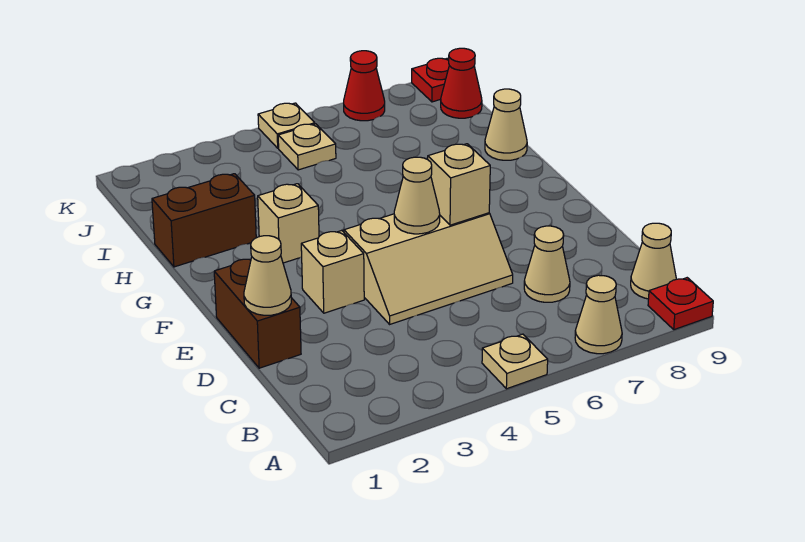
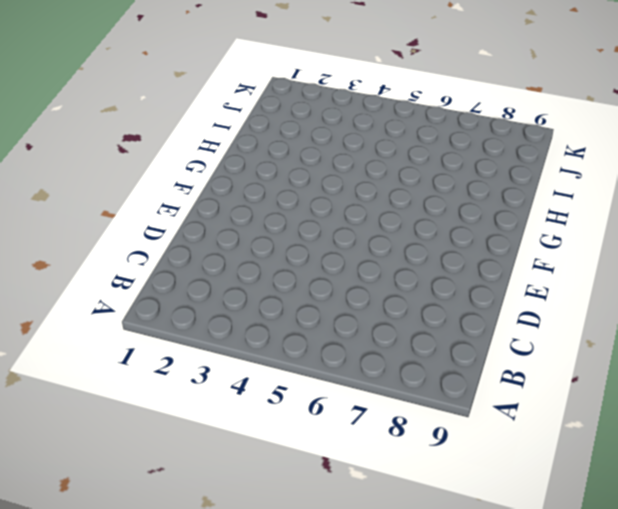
none -> tan 1x1 plate [482,334,548,389]
none -> tan 1x1 cone [575,275,622,354]
none -> red 1x1 plate [648,278,713,330]

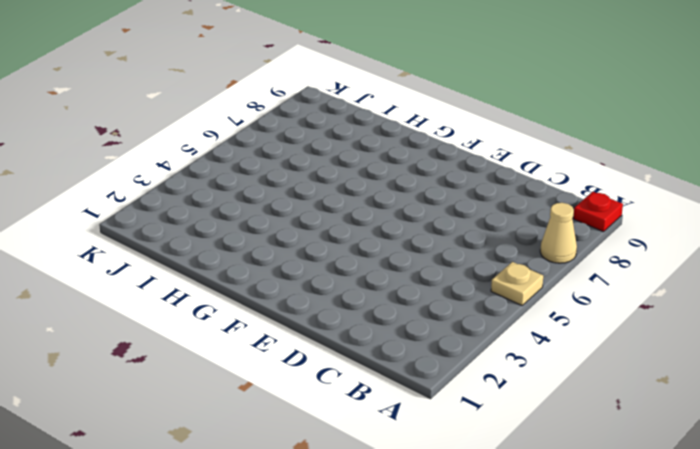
none -> tan 1x1 cone [631,223,676,299]
none -> tan 1x1 cone [524,226,570,302]
none -> brown 1x2 brick [214,259,301,368]

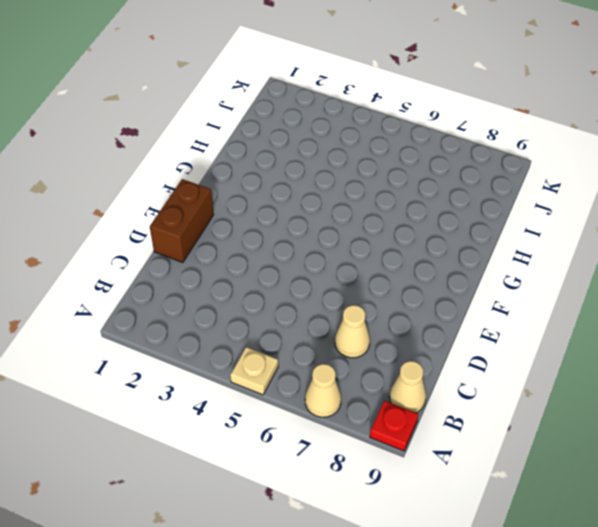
none -> tan 2x3 slope [344,213,513,324]
none -> tan 1x1 brick [301,230,364,313]
none -> tan 1x1 brick [258,184,319,263]

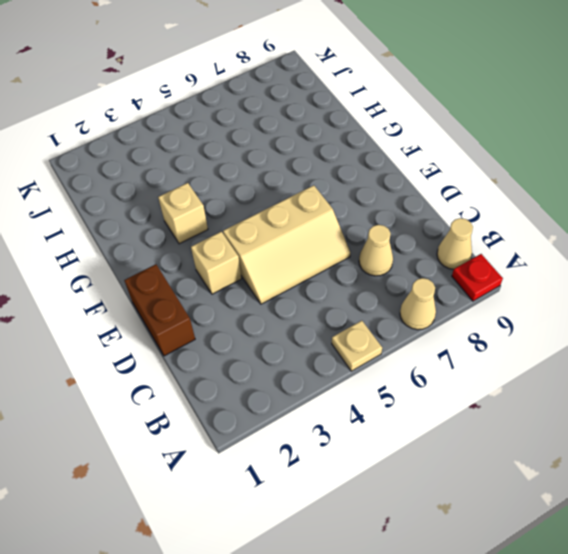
none -> brown 1x2 brick [152,174,256,267]
none -> tan 1x1 cone [485,89,527,160]
none -> tan 1x1 plate [278,124,336,170]

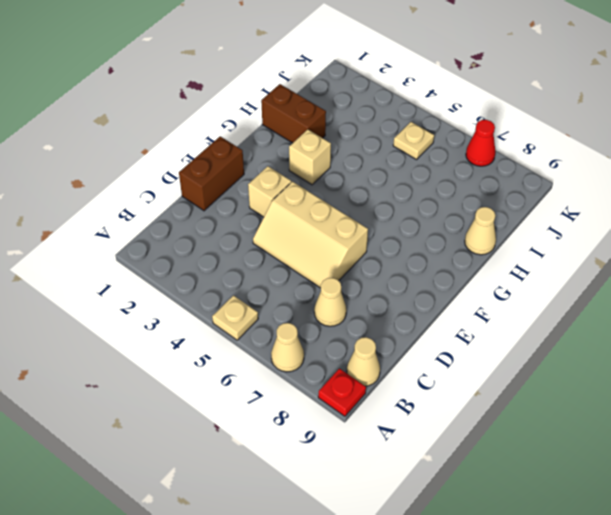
none -> red 1x1 cone [441,48,482,118]
none -> tan 1x1 plate [258,103,315,148]
none -> red 1x1 plate [412,58,449,102]

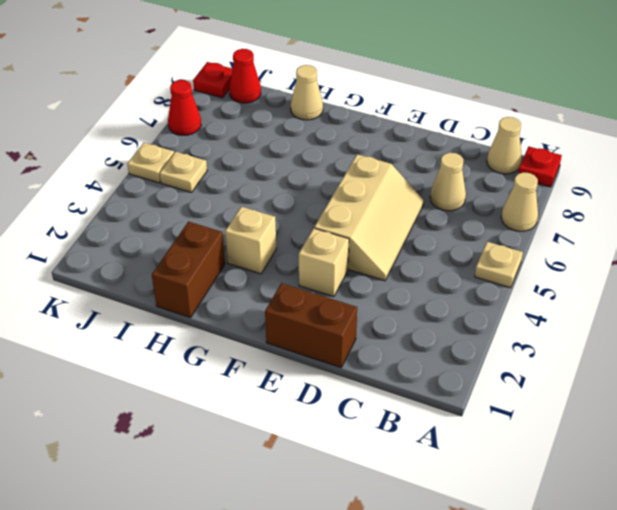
none -> tan 1x1 cone [244,236,291,315]
none -> tan 1x1 cone [394,157,440,234]
none -> tan 1x1 brick [428,144,490,225]

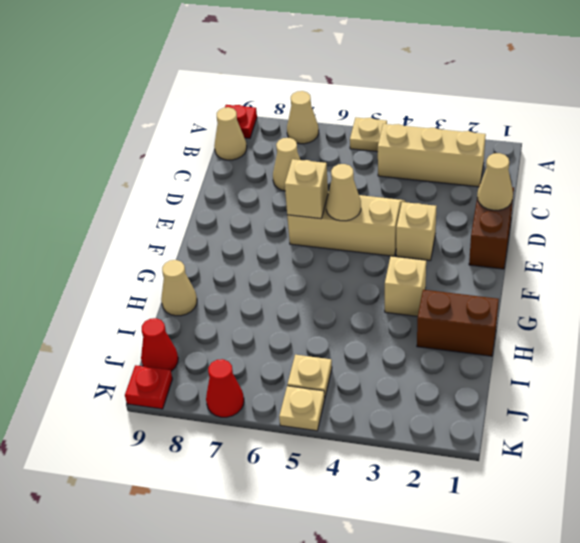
tan 1x3 brick [378,124,486,187] -> none

